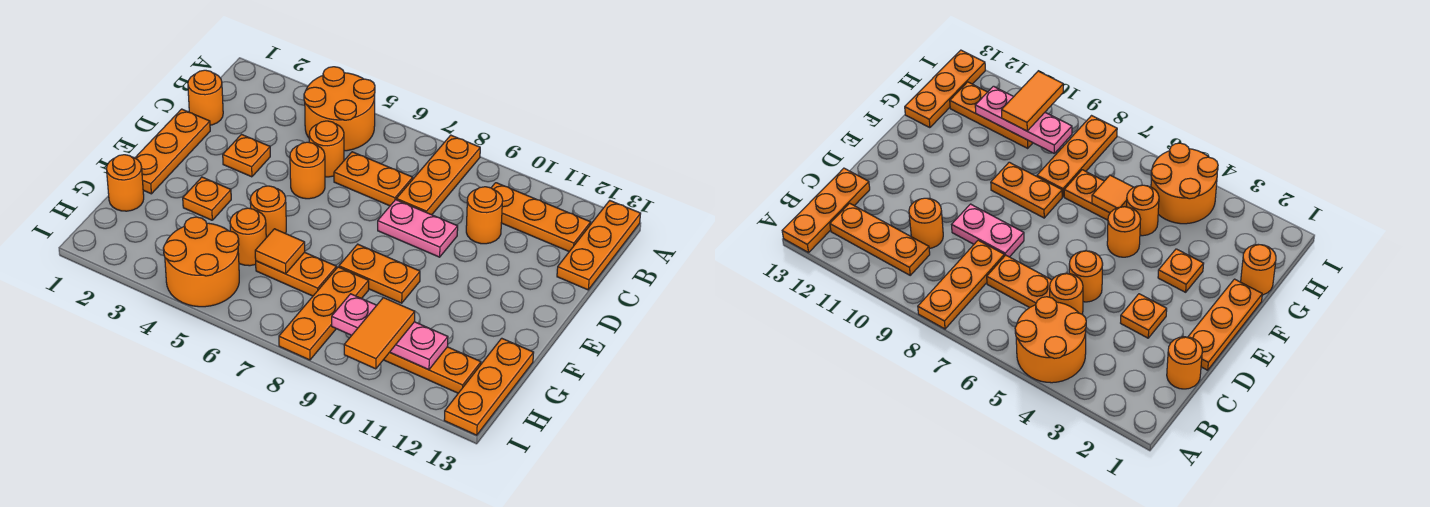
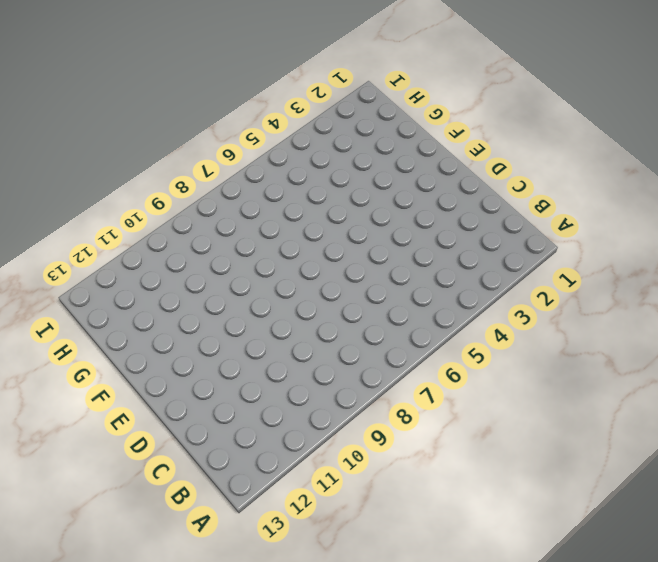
none -> orange 2x2 round brick [304,67,375,151]
none -> orange 1x3 plate [396,135,480,215]
none -> orange 1x3 plate [557,201,641,290]

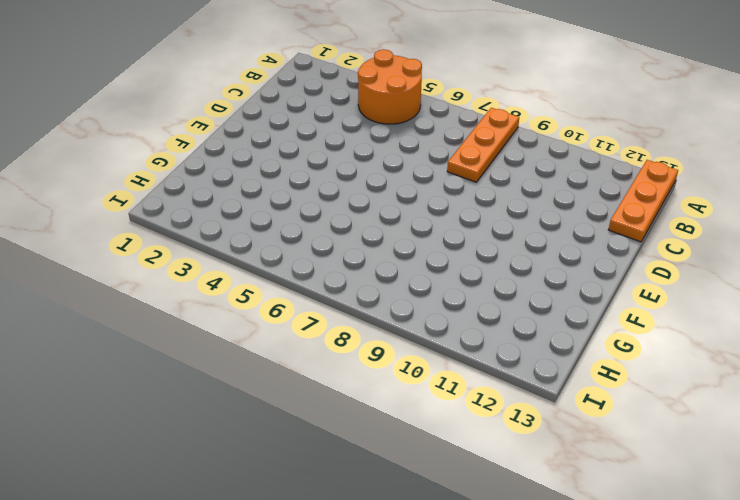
none -> orange 1x3 plate [491,183,591,252]
none -> orange 1x1 round brick [188,70,223,125]
none -> orange 1x1 round brick [309,121,344,177]

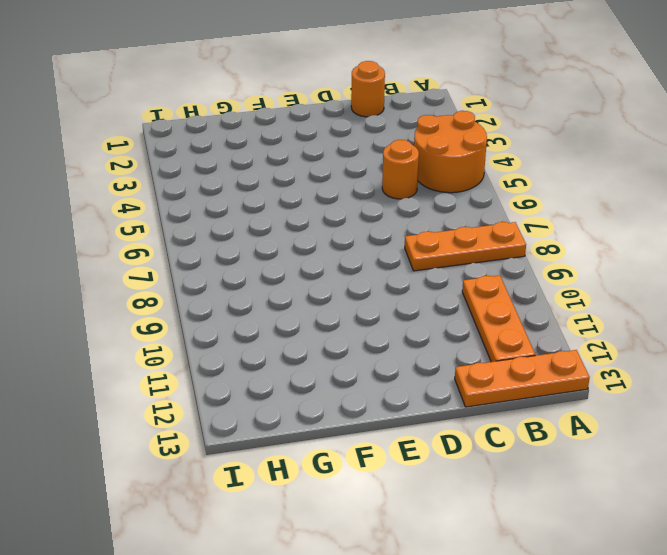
none -> orange 1x2 plate [334,152,413,206]
none -> orange 1x1 round brick [466,187,503,244]
none -> orange 1x3 plate [135,109,210,194]

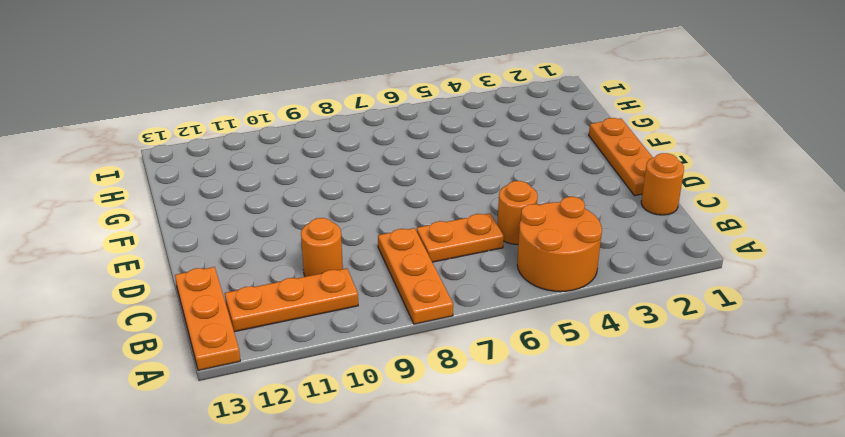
none -> orange 1x1 plate [223,135,270,177]
none -> orange 1x1 round brick [290,142,325,199]
none -> pink 1x2 plate [378,200,458,257]

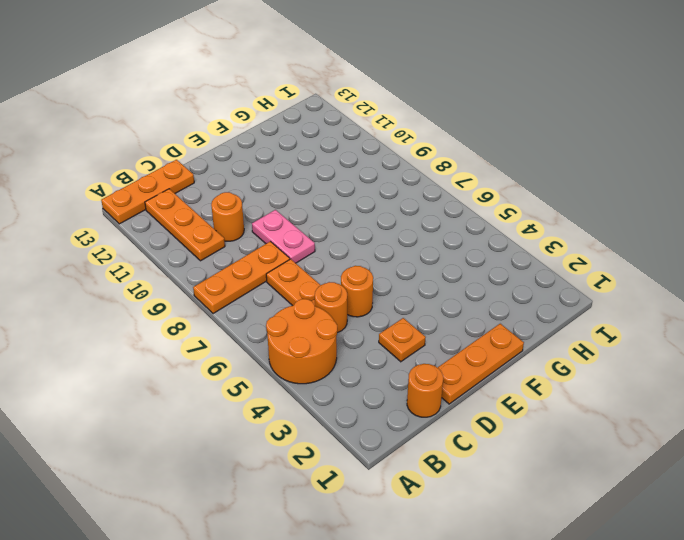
none -> orange 1x1 plate [183,177,231,220]
none -> orange 1x1 round brick [250,186,286,238]
none -> orange 1x2 plate [339,244,420,303]

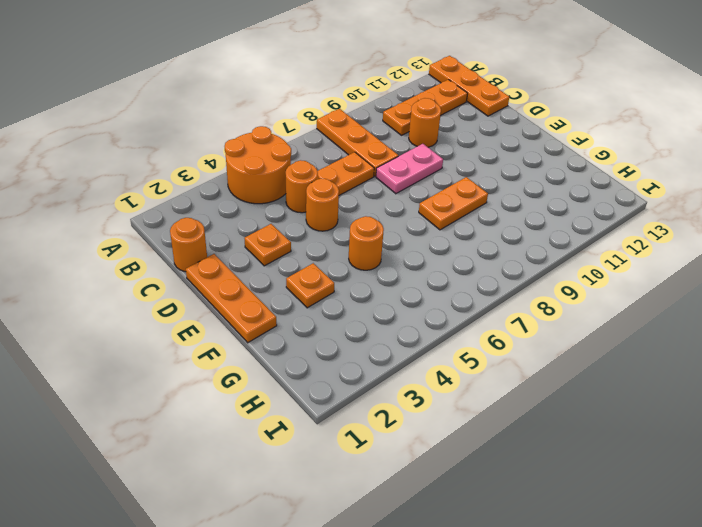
none -> orange 1x1 round brick [107,155,144,211]
none -> orange 1x1 round brick [230,208,266,266]
none -> orange 1x2 plate [256,252,337,296]

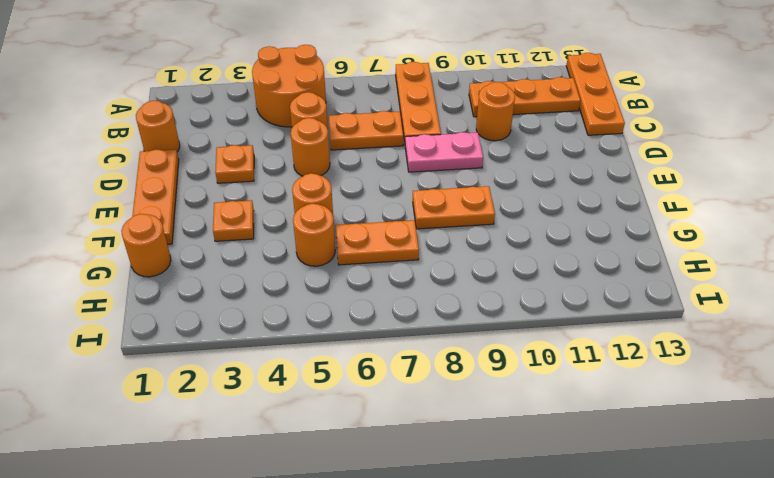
none -> orange 1x3 plate [279,267,369,360]
none -> orange 1x3 plate [444,338,534,435]
none -> orange 2x2 round brick [163,217,239,307]

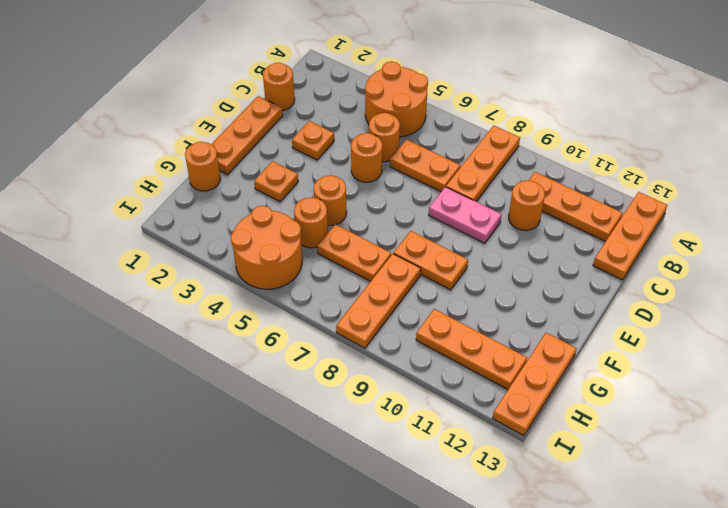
none -> orange 1x1 tile [255,229,305,274]
none -> pink 1x3 plate [332,294,448,370]
none -> orange 1x2 tile [344,298,415,369]

